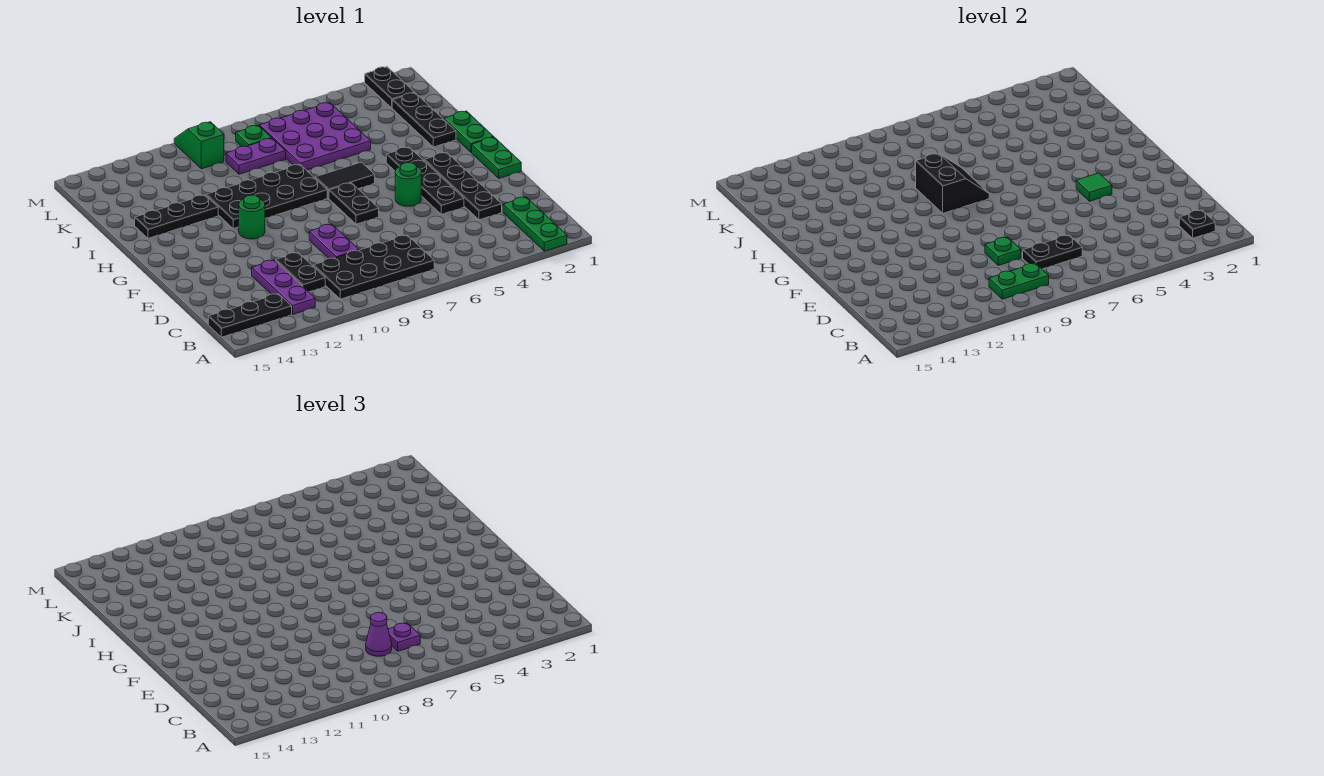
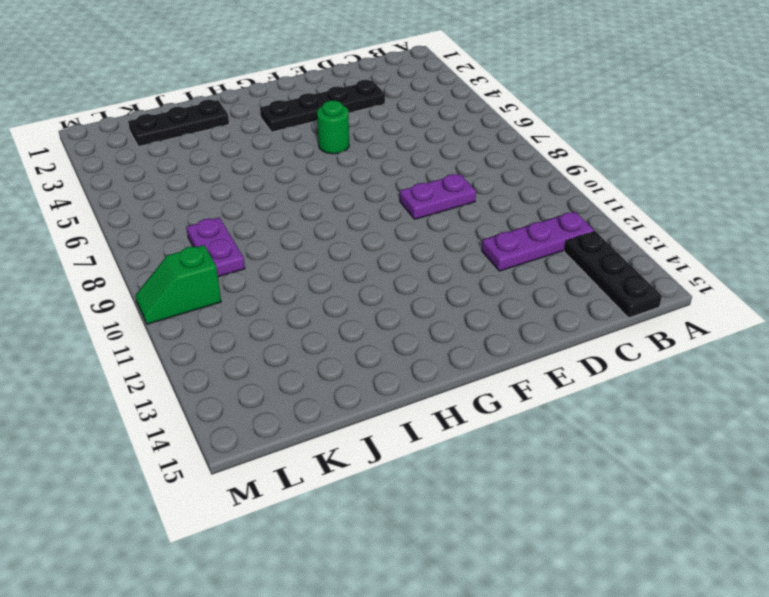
none -> green 1x3 plate [503,197,567,251]
none -> black 2x4 plate [313,235,434,299]
none -> black 1x2 plate [276,252,325,292]
none -> black 1x4 plate [386,147,464,214]

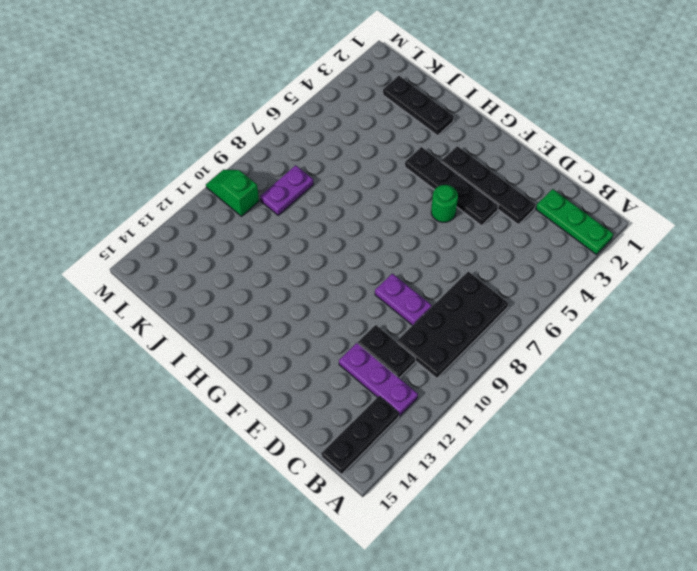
none -> green 1x2 plate [472,137,521,178]
none -> black 1x2 plate [329,183,379,224]
none -> green 1x1 round brick [239,195,265,239]
none -> green 1x2 plate [444,111,493,152]

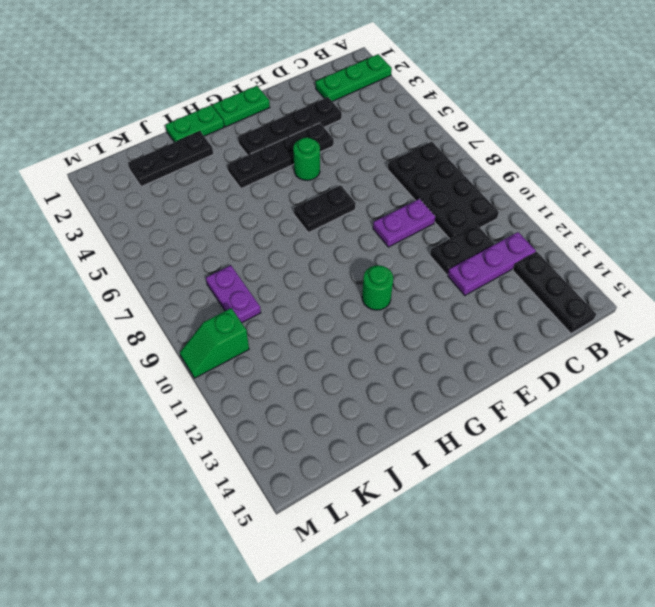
none -> black 1x2 tile [315,162,375,198]
none -> black 2x4 plate [206,164,327,229]
none -> black 1x3 plate [135,195,218,238]
none -> purple 3x3 plate [260,102,371,170]

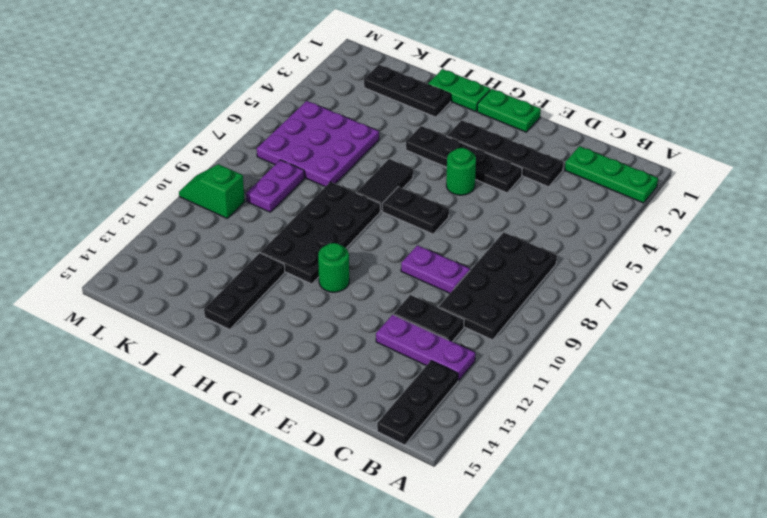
none -> black 1x2 plate [365,67,414,108]
none -> green 1x1 plate [236,125,271,147]
none -> black 1x1 plate [1179,210,1215,238]
none -> green 1x2 plate [989,263,1049,299]

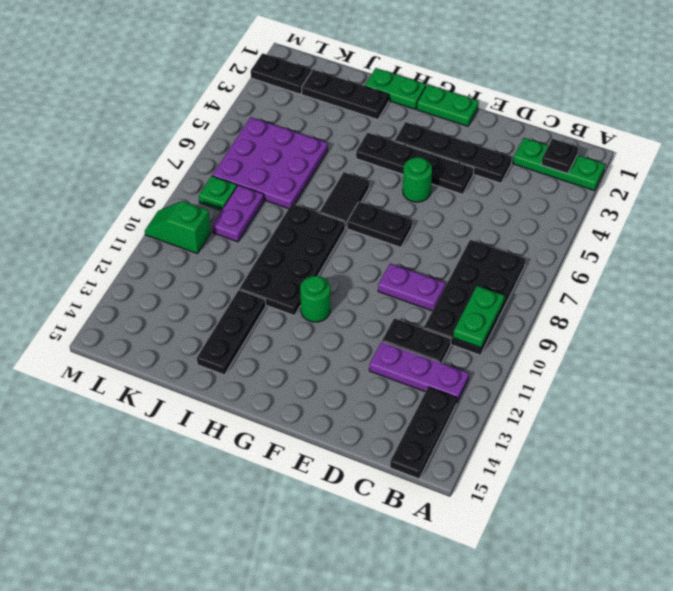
none -> black 1x2 plate [1023,235,1082,269]
none -> green 1x1 plate [985,237,1021,265]
none -> green 1x1 tile [1076,173,1112,201]
none -> black 2x2 slope [916,153,989,213]

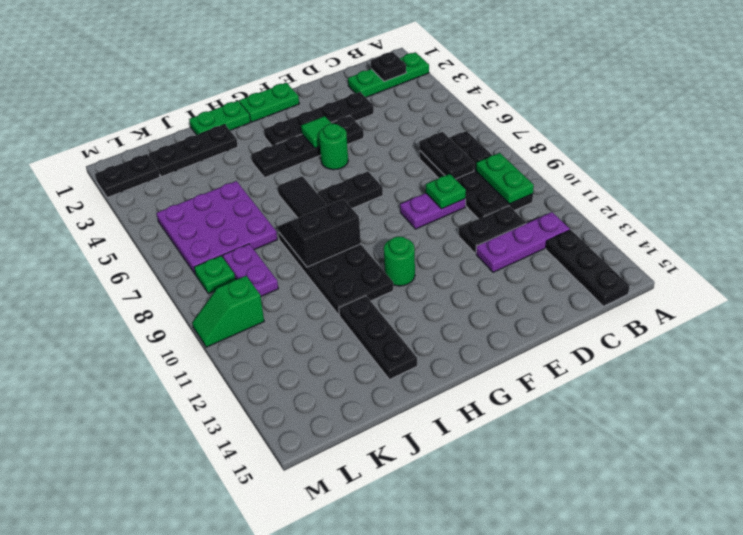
none -> purple 1x1 plate [388,623,420,651]
none -> purple 1x1 cone [366,612,392,656]

